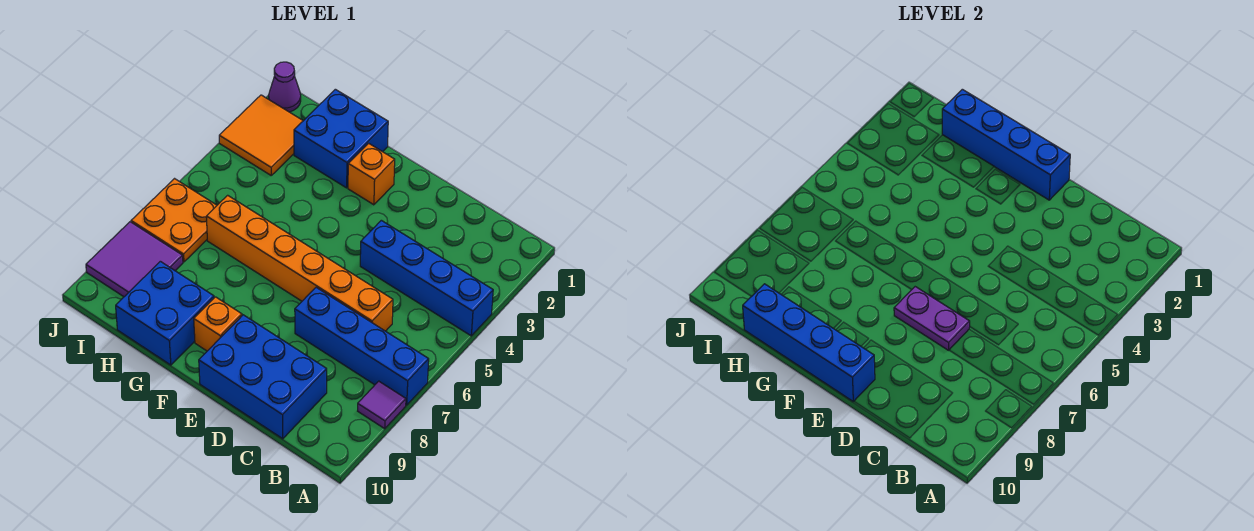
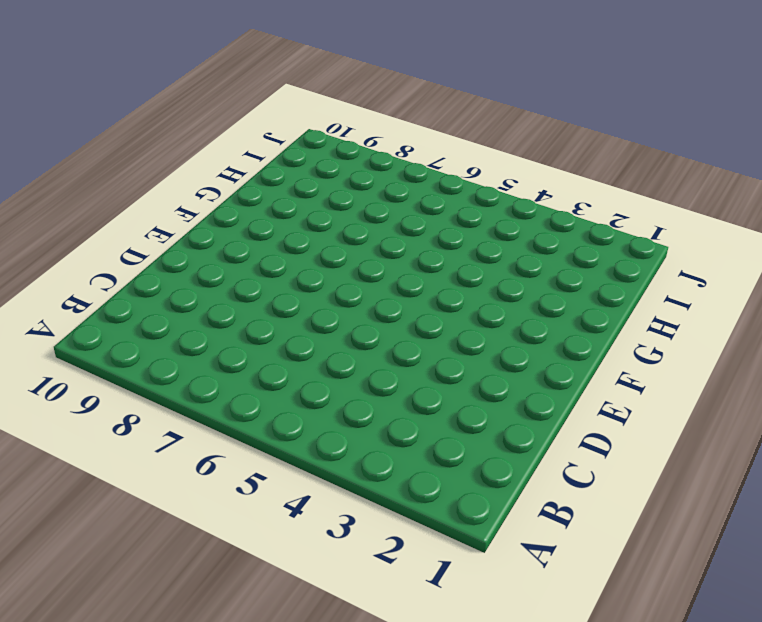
none -> blue 1x4 brick [360,220,493,336]
none -> blue 1x4 brick [295,287,429,405]
none -> purple 1x1 tile [358,381,406,429]

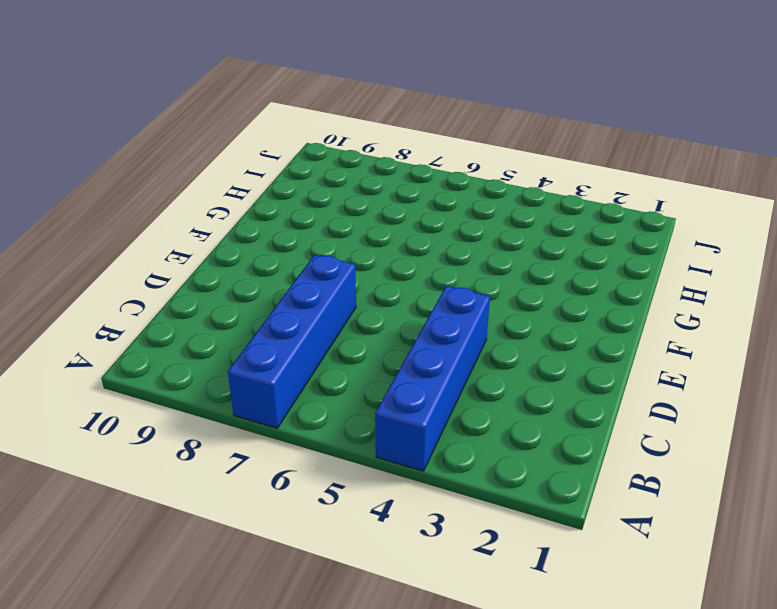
none -> purple 1x1 tile [358,381,406,429]
none -> orange 1x6 brick [206,195,393,331]
none -> blue 2x3 brick [199,315,327,439]

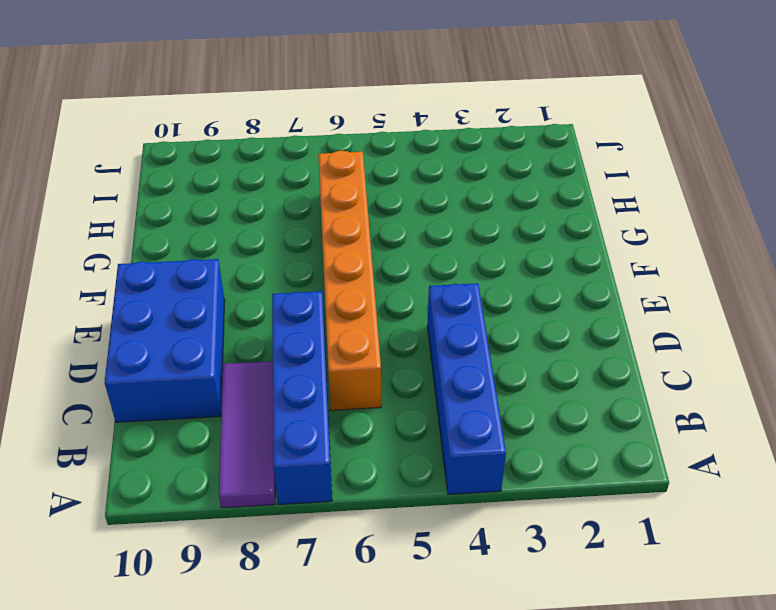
purple 1x3 tile [219,361,275,508] -> purple 1x1 tile [358,381,406,429]
none -> orange 1x1 brick [348,143,395,205]
none -> orange 1x1 brick [194,297,242,351]
none -> blue 2x2 brick [294,89,388,188]

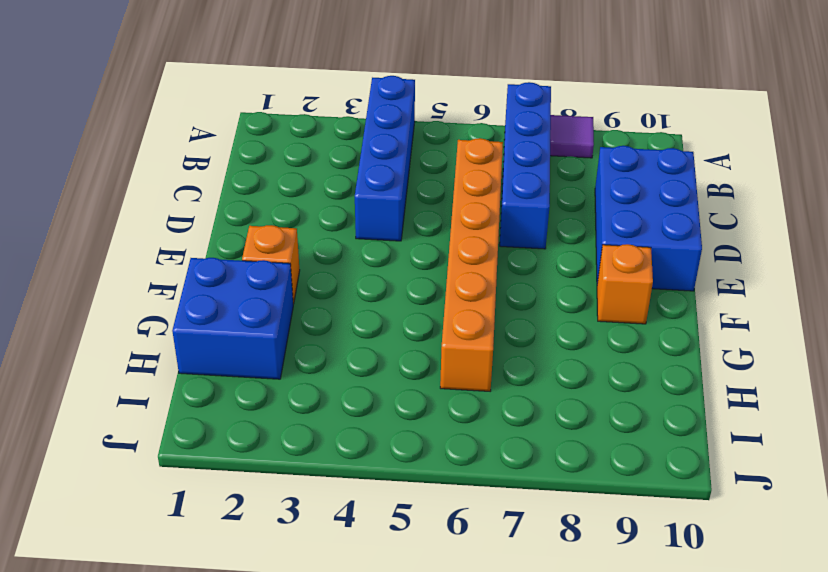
none -> blue 2x2 brick [116,261,214,365]
none -> orange 2x2 tile [219,95,303,175]
none -> orange 2x2 plate [131,179,217,262]

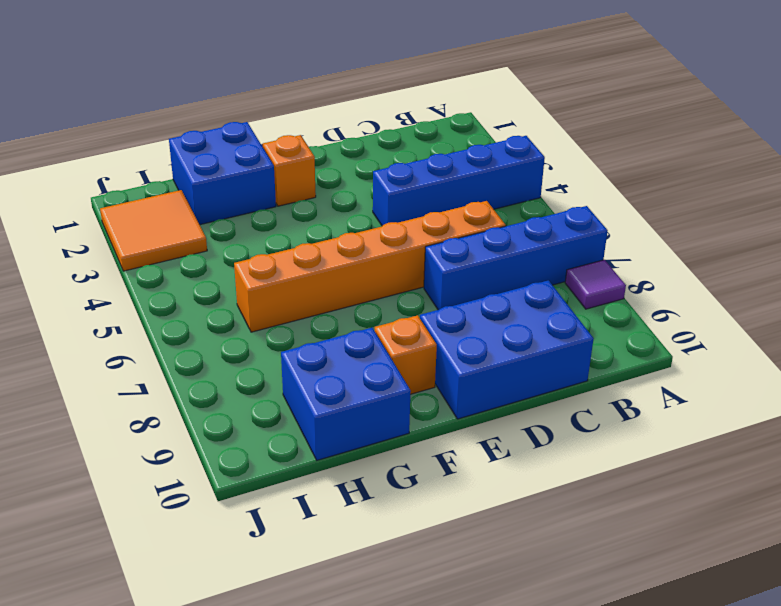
none -> orange 2x2 plate [131,179,217,262]
none -> purple 2x2 tile [86,222,183,297]
none -> purple 1x1 cone [269,62,301,112]

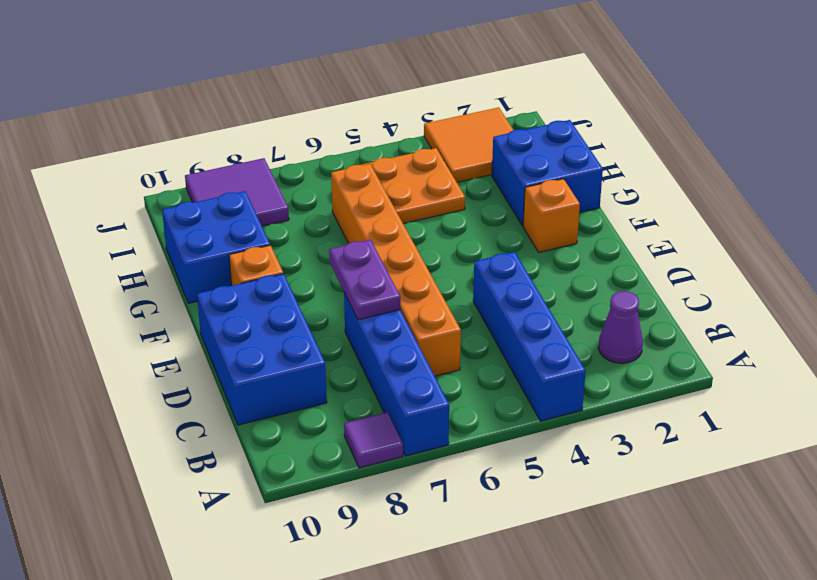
purple 1x1 cone [598,291,643,363] -> purple 1x1 cone moved to [269,62,301,112]
orange 2x2 plate [361,148,465,224] -> orange 2x2 plate moved to [131,179,217,262]
none -> blue 1x4 brick [942,89,1070,200]
none -> blue 1x4 brick [743,284,875,402]

